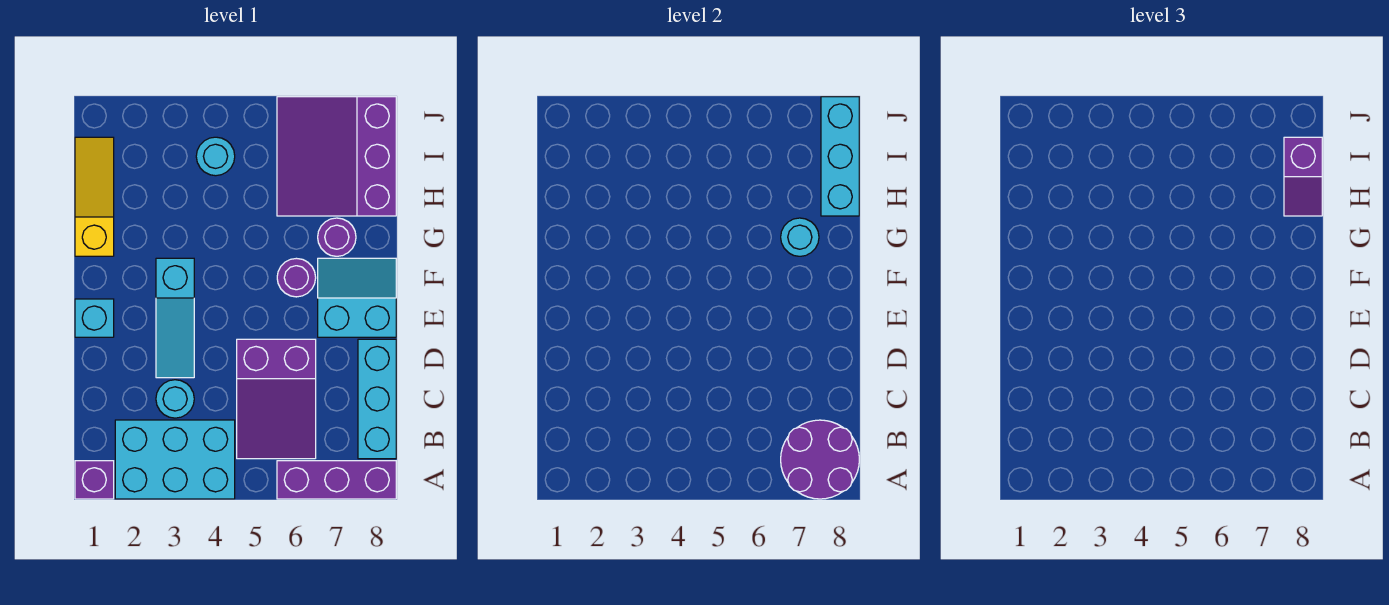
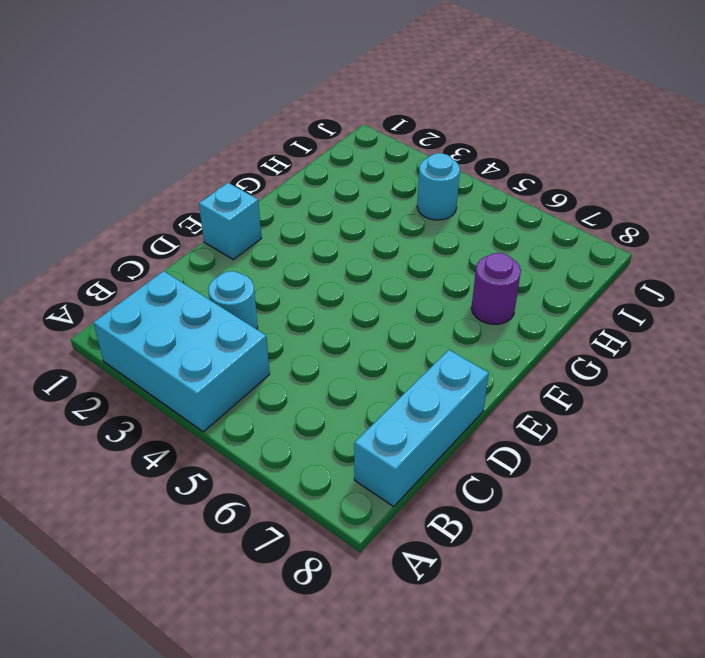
none -> purple 1x1 brick [75,461,114,499]
none -> purple 1x3 brick [277,461,396,499]
none -> purple 2x3 slope [237,339,316,459]

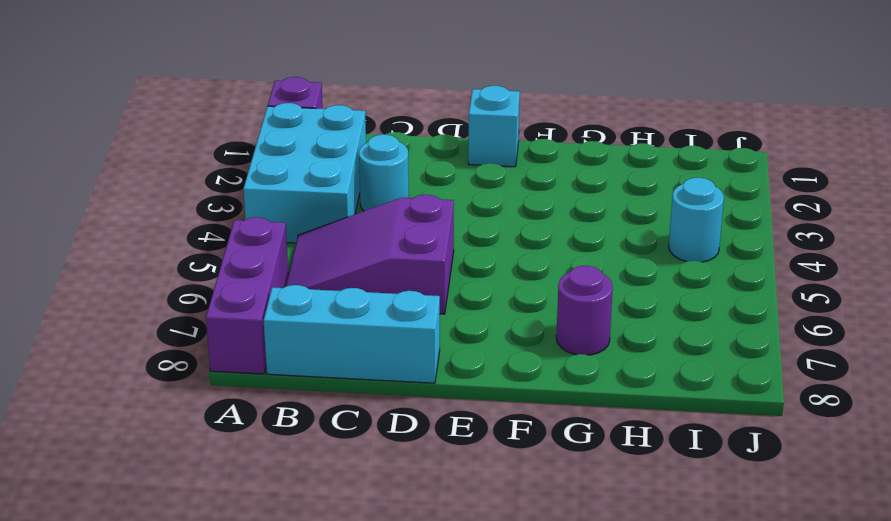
none -> cyan 1x3 slope [156,258,194,378]
none -> cyan 2x2 slope [318,258,396,337]
none -> purple 1x1 round brick [277,258,316,297]

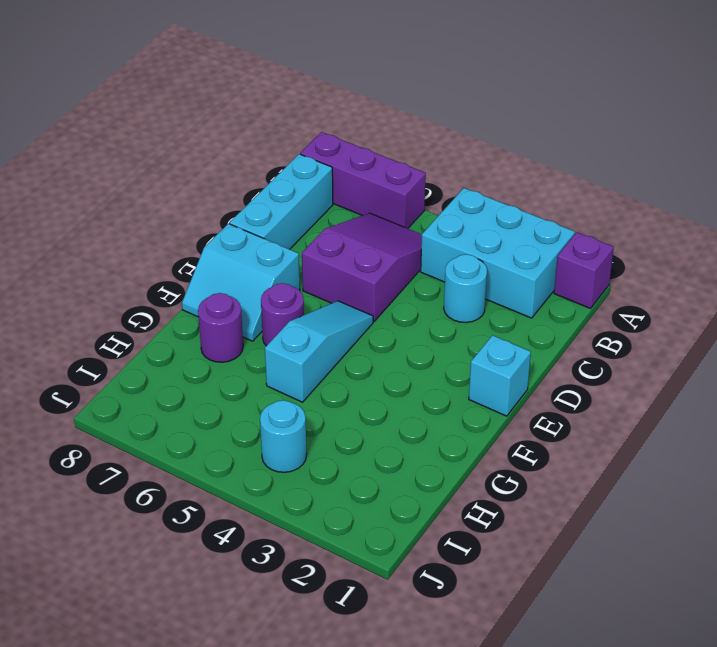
cyan 1x3 slope [265,301,373,402] -> cyan 1x3 slope moved to [156,258,194,378]
none -> yellow 1x3 slope [75,137,114,256]
none -> purple 3x3 slope [277,97,396,216]
none -> purple 2x2 round brick [781,420,859,499]

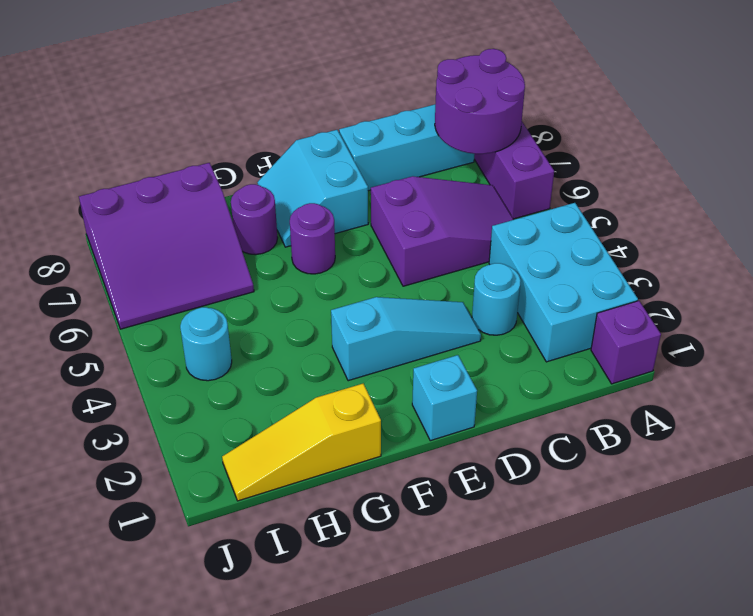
none -> cyan 1x1 round brick [781,218,819,256]
none -> cyan 1x3 brick [821,97,859,216]
none -> purple 1x2 slope [1284,137,1322,216]

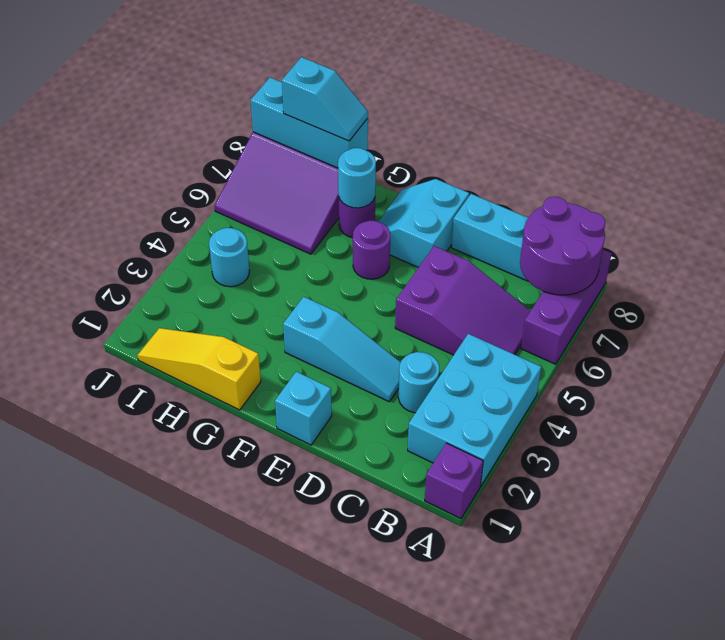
cyan 1x2 slope [282,57,368,141] -> purple 1x2 slope [1284,137,1322,216]

